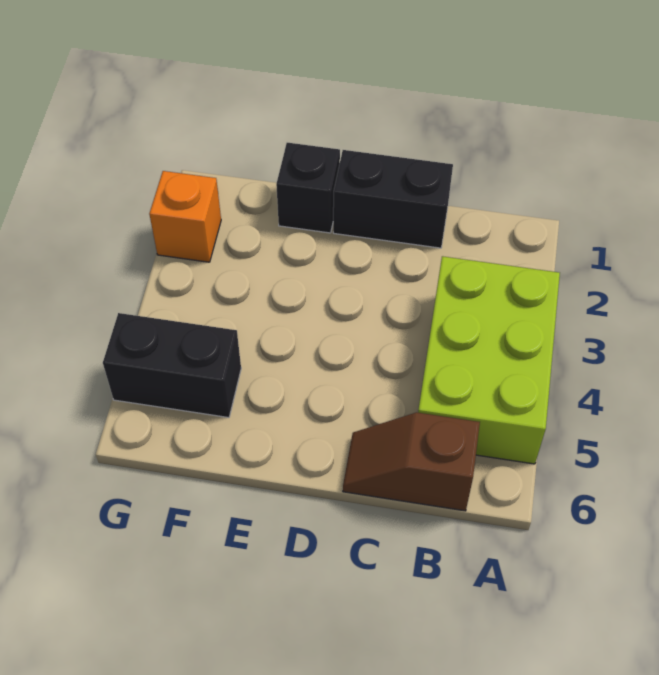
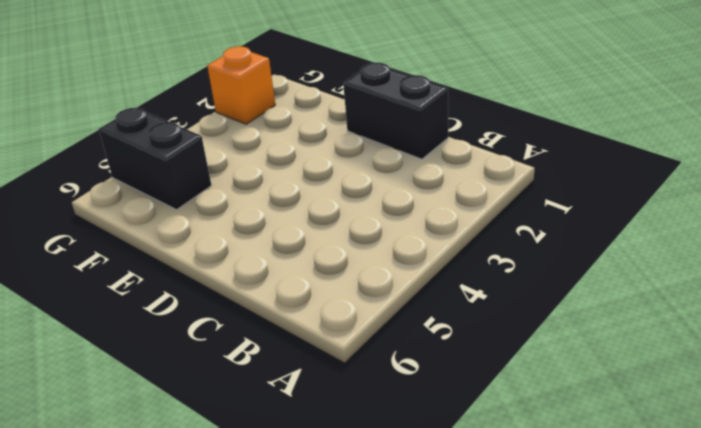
none -> lime 2x3 brick [418,256,560,464]
none -> brown 1x2 slope [343,412,480,511]

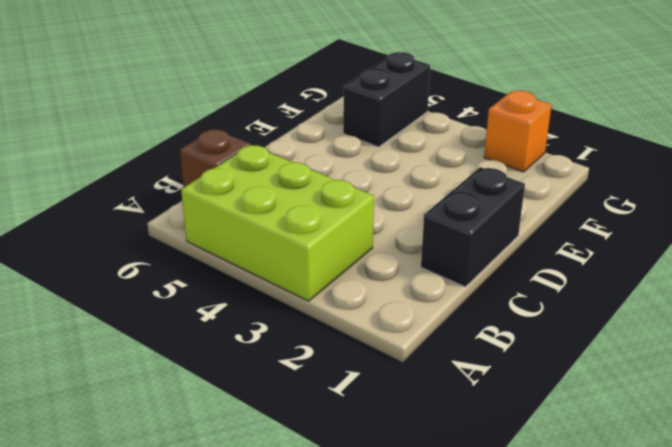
none -> black 1x1 brick [276,143,340,233]

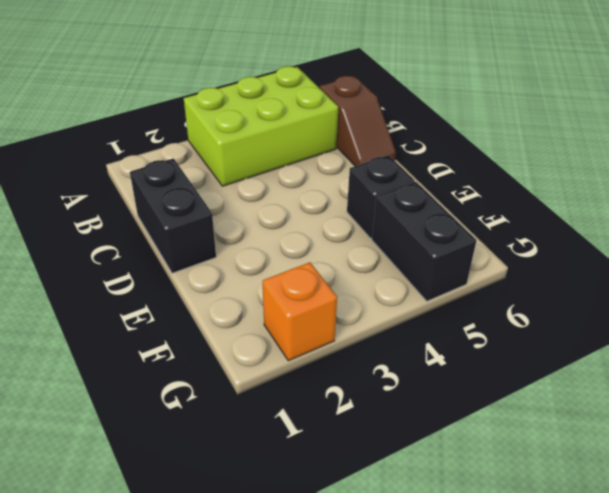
black 1x1 brick [347,155,415,238] -> black 1x1 brick moved to [276,143,340,233]

